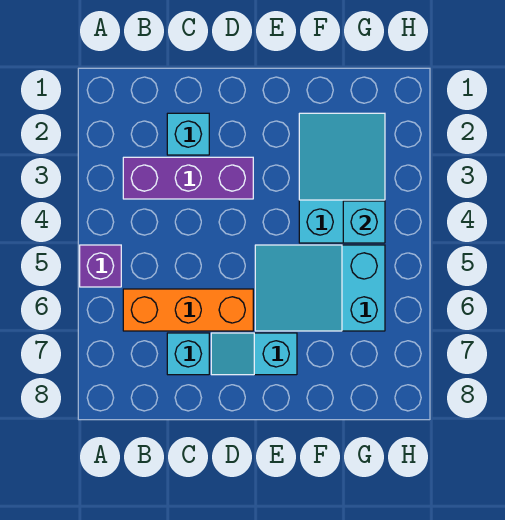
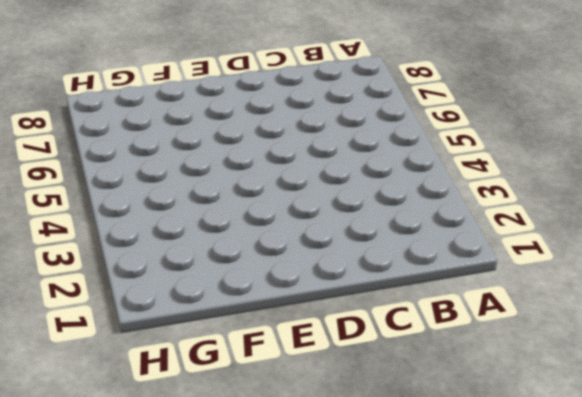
none -> purple 1x1 brick [80,245,121,287]
none -> purple 1x3 brick [123,157,253,199]

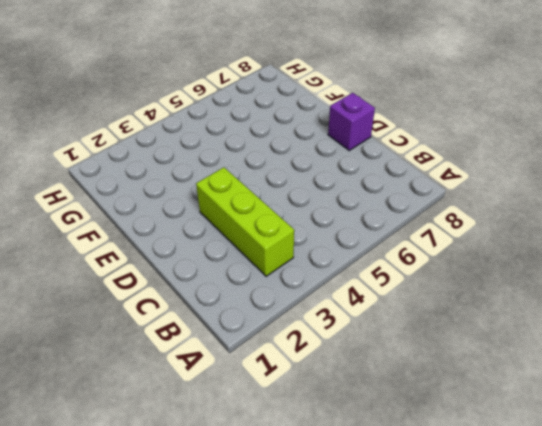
lime 1x3 brick [196,167,294,276] -> purple 1x3 brick [123,157,253,199]
purple 1x1 brick [328,93,375,150] -> purple 1x1 brick moved to [80,245,121,287]
none -> orange 1x3 brick [123,289,253,331]
none -> cyan 1x1 brick [167,113,209,155]

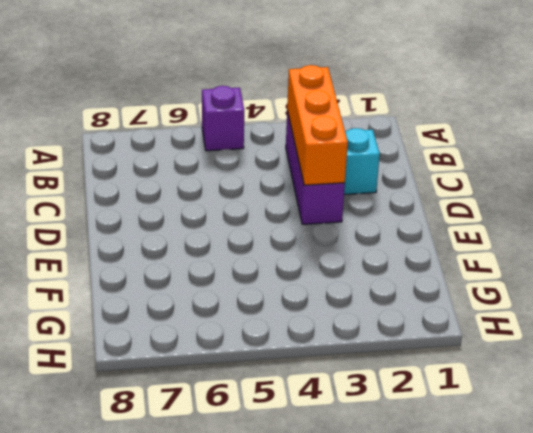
orange 1x3 brick [287,65,348,185] -> orange 1x3 brick moved to [123,289,253,331]
none -> cyan 1x1 brick [167,333,209,375]
none -> cyan 1x2 slope [211,333,297,375]

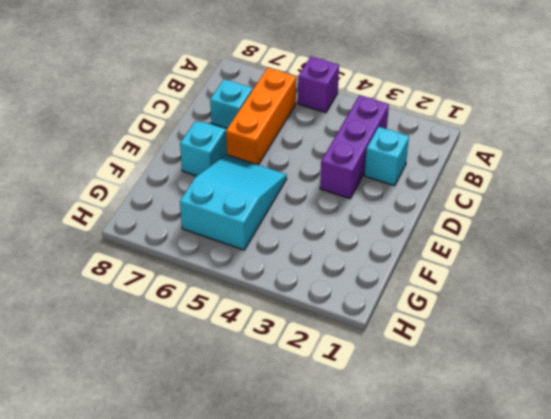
none -> cyan 2x3 slope [299,113,385,243]
none -> cyan 1x1 brick [343,201,385,243]

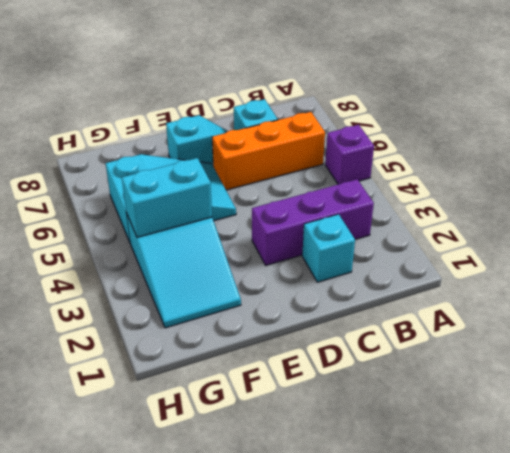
cyan 1x2 brick [122,158,212,237] -> cyan 1x1 brick [343,201,385,243]

